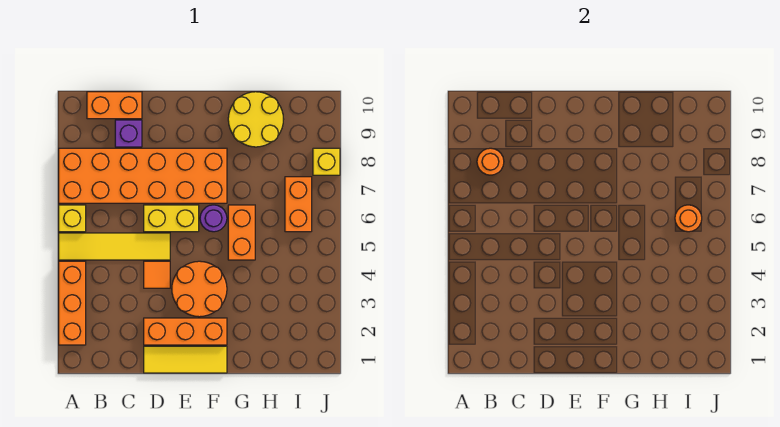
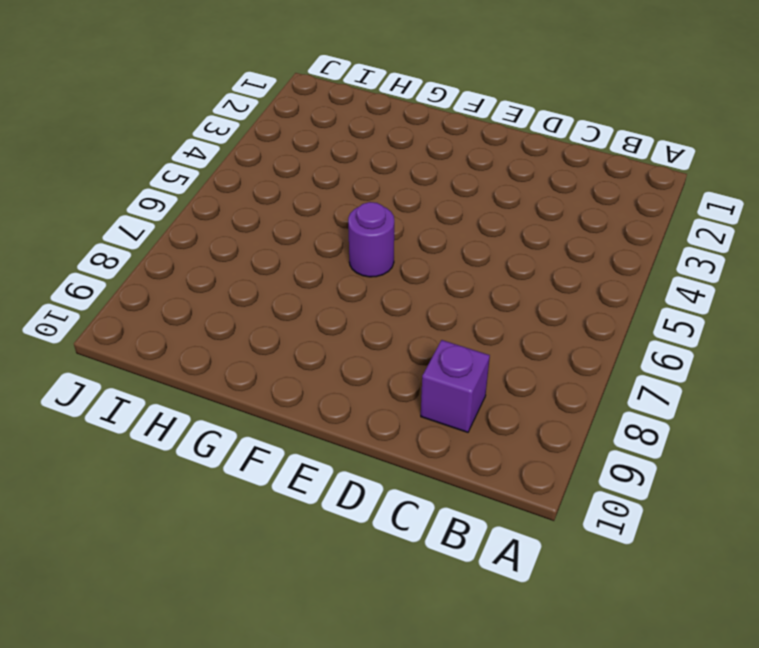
none -> orange 1x3 brick [59,261,86,345]
none -> yellow 1x4 tile [59,233,170,260]
none -> yellow 1x1 brick [59,205,86,232]

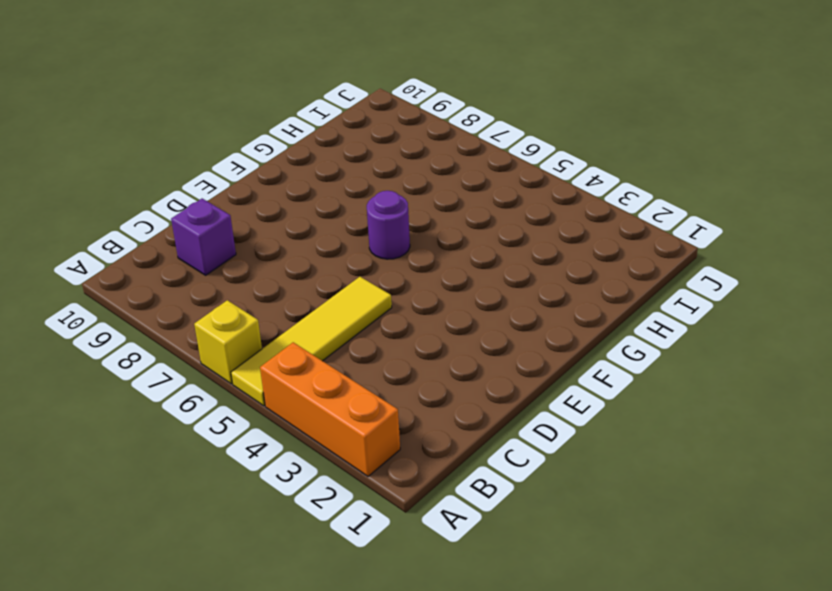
none -> orange 2x6 brick [59,148,227,203]
none -> orange 1x2 brick [87,92,142,119]
none -> yellow 1x3 tile [144,346,227,373]

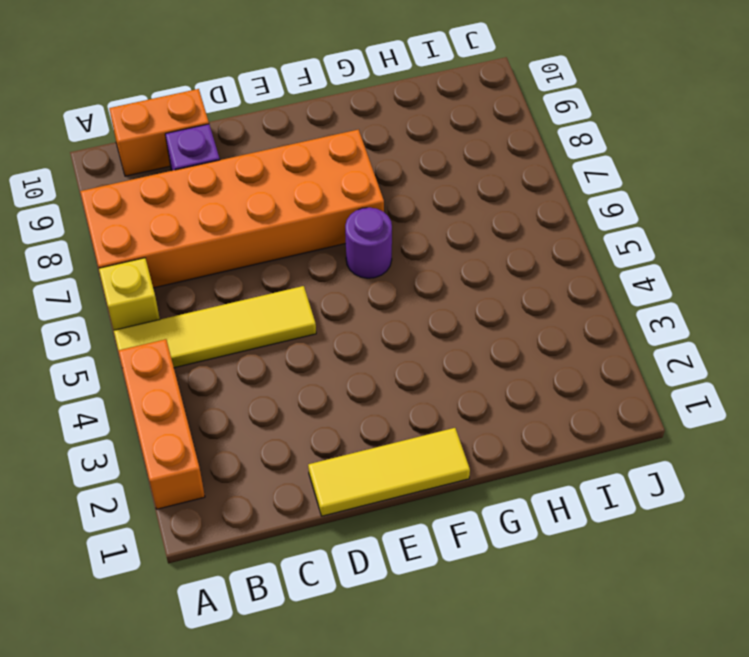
none -> orange 1x3 brick [144,318,227,345]
none -> orange 1x1 tile [144,261,170,288]
none -> yellow 1x2 brick [144,205,199,232]

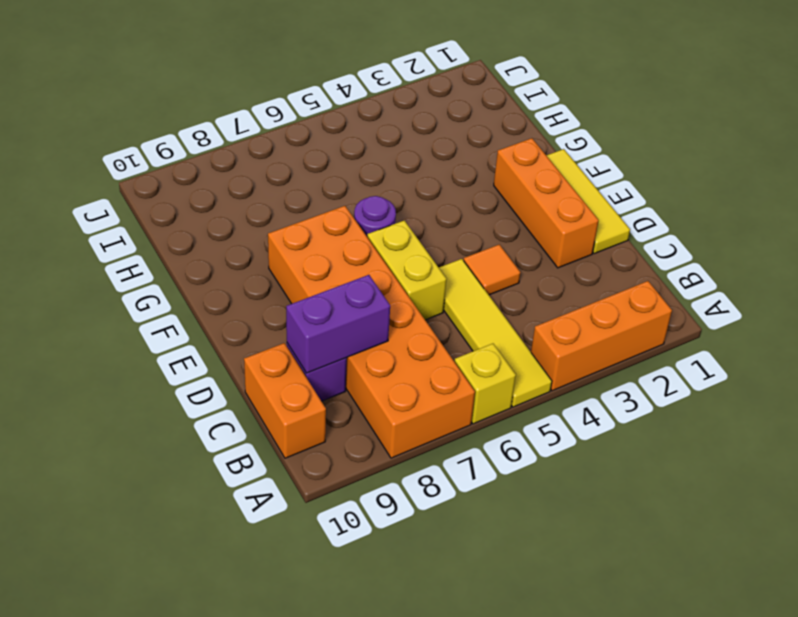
purple 1x2 brick [286,275,390,373] -> none
none -> orange 2x2 round brick [172,261,227,317]
none -> orange 1x2 brick [228,205,255,260]
none -> yellow 2x2 round brick [228,92,284,147]

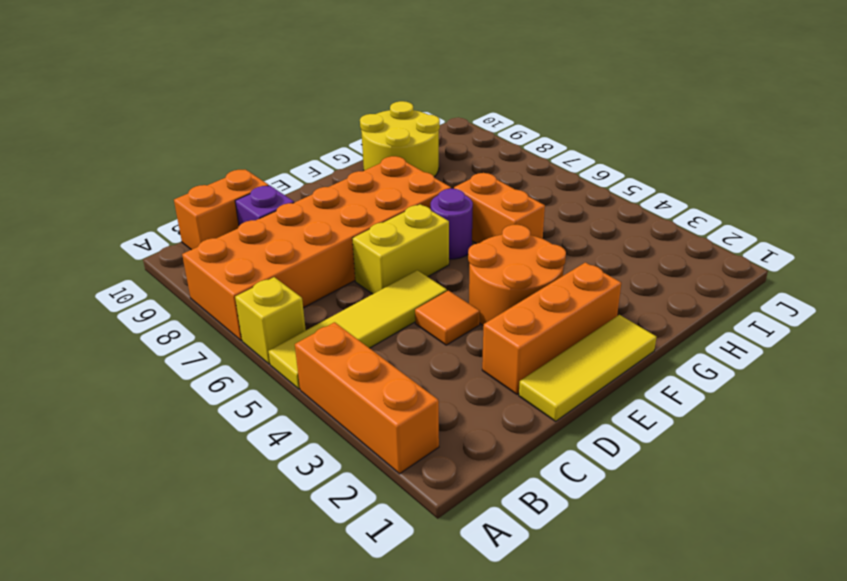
none -> orange 1x2 brick [285,177,312,232]
none -> yellow 1x1 brick [313,148,340,175]
none -> orange 1x1 round brick [477,148,504,175]

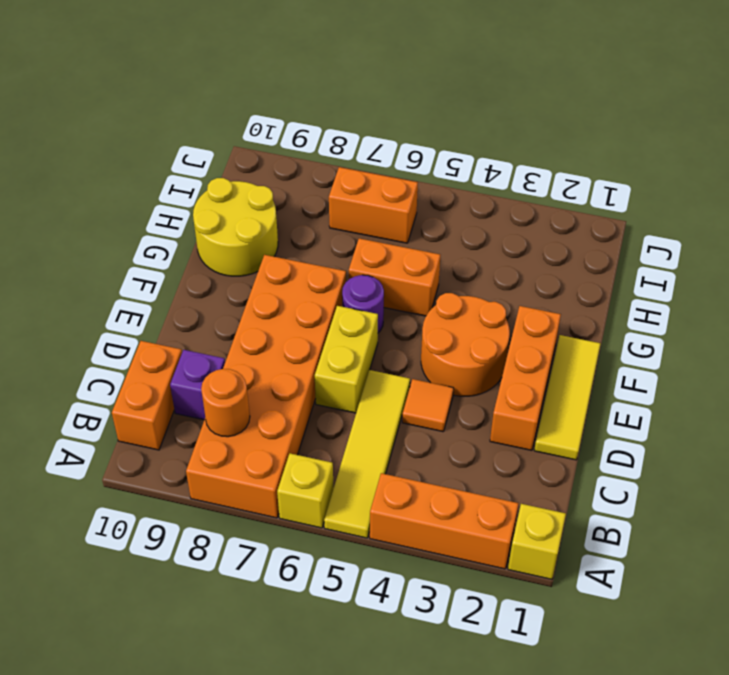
yellow 1x1 brick [508,504,566,579] -> yellow 1x1 brick moved to [313,148,340,175]
none -> orange 1x1 round brick [675,205,702,232]

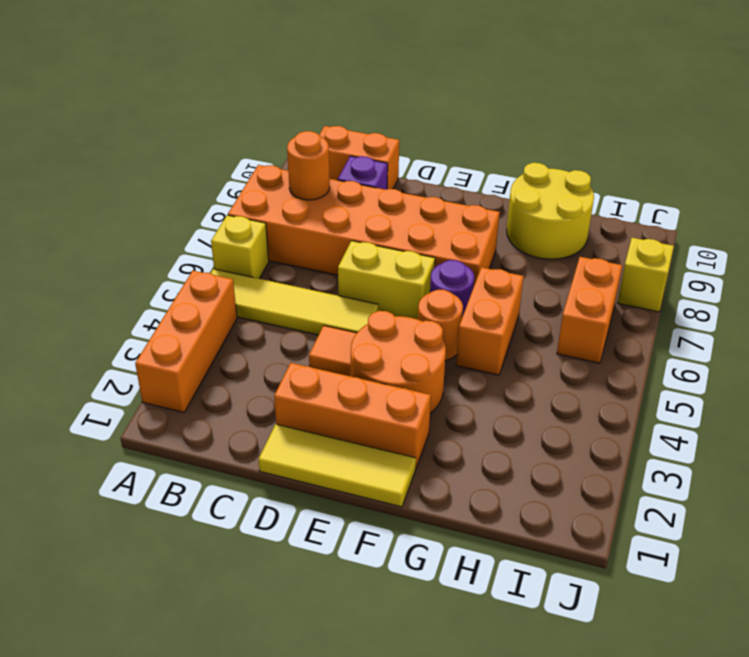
orange 1x1 round brick [418,290,463,361] -> orange 1x1 round brick moved to [675,205,702,232]

